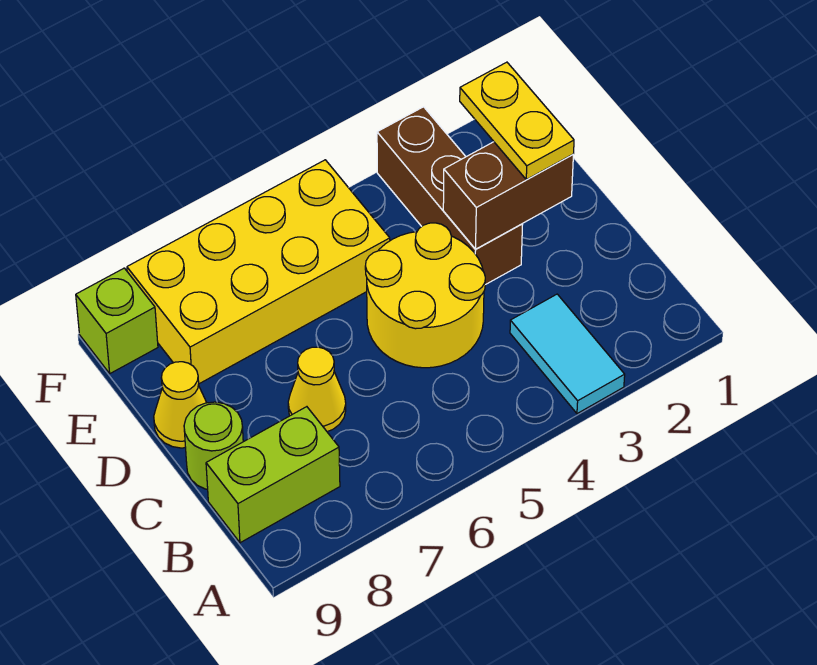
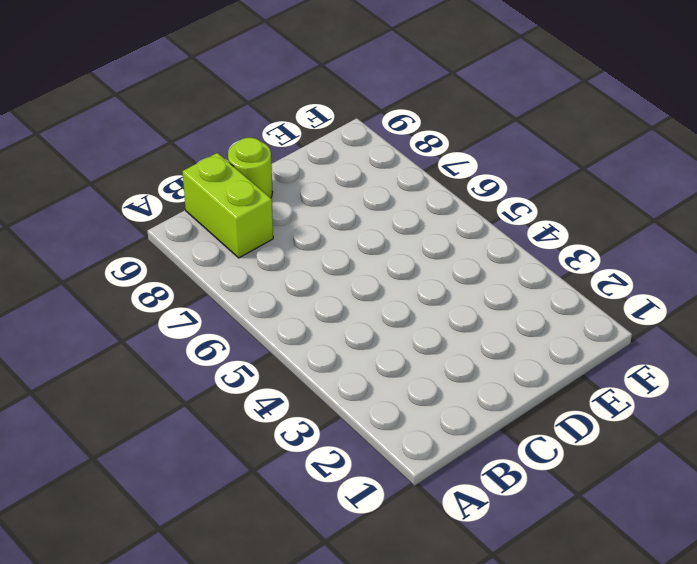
none -> cyan 1x2 tile [510,294,625,414]
none -> yellow 2x2 round brick [365,223,485,368]

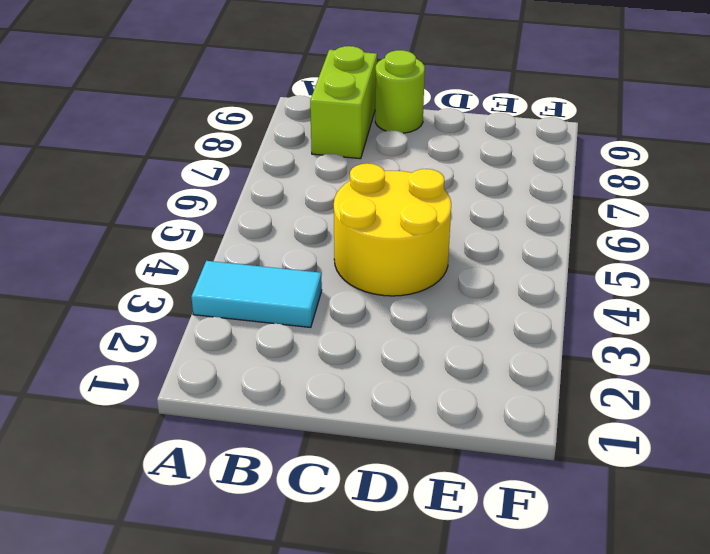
none -> yellow 1x1 cone [288,347,346,432]
none -> brown 1x3 brick [377,107,523,285]

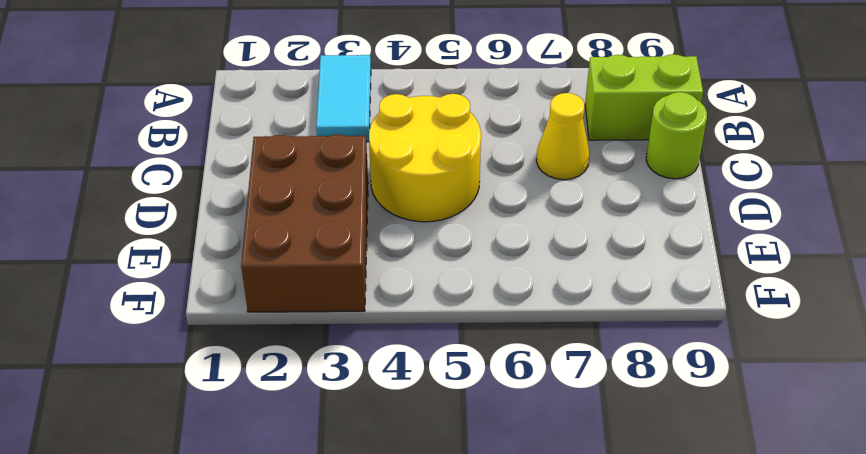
brown 2x3 brick [241,134,368,312] -> brown 1x3 brick [377,107,523,285]
none -> yellow 1x1 cone [154,362,207,448]
none -> yellow 2x4 brick [127,160,390,384]

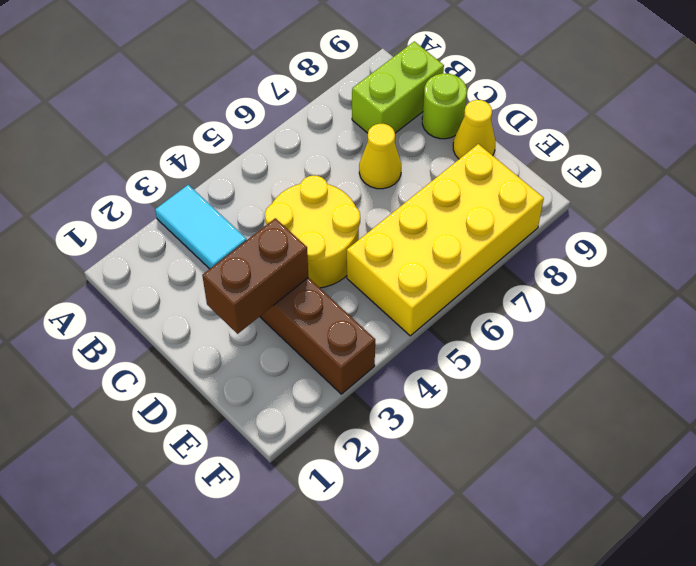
none -> lime 1x1 brick [76,268,158,373]
none -> yellow 1x2 plate [460,62,574,180]

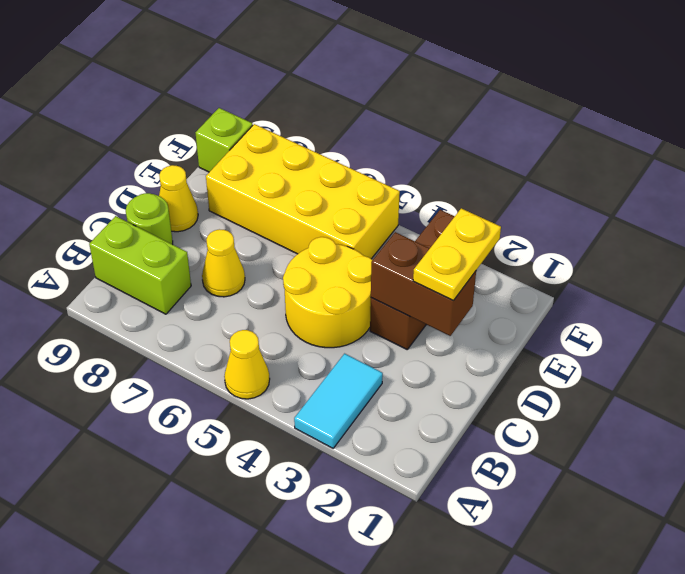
yellow 1x1 cone [224,330,270,399] -> none

